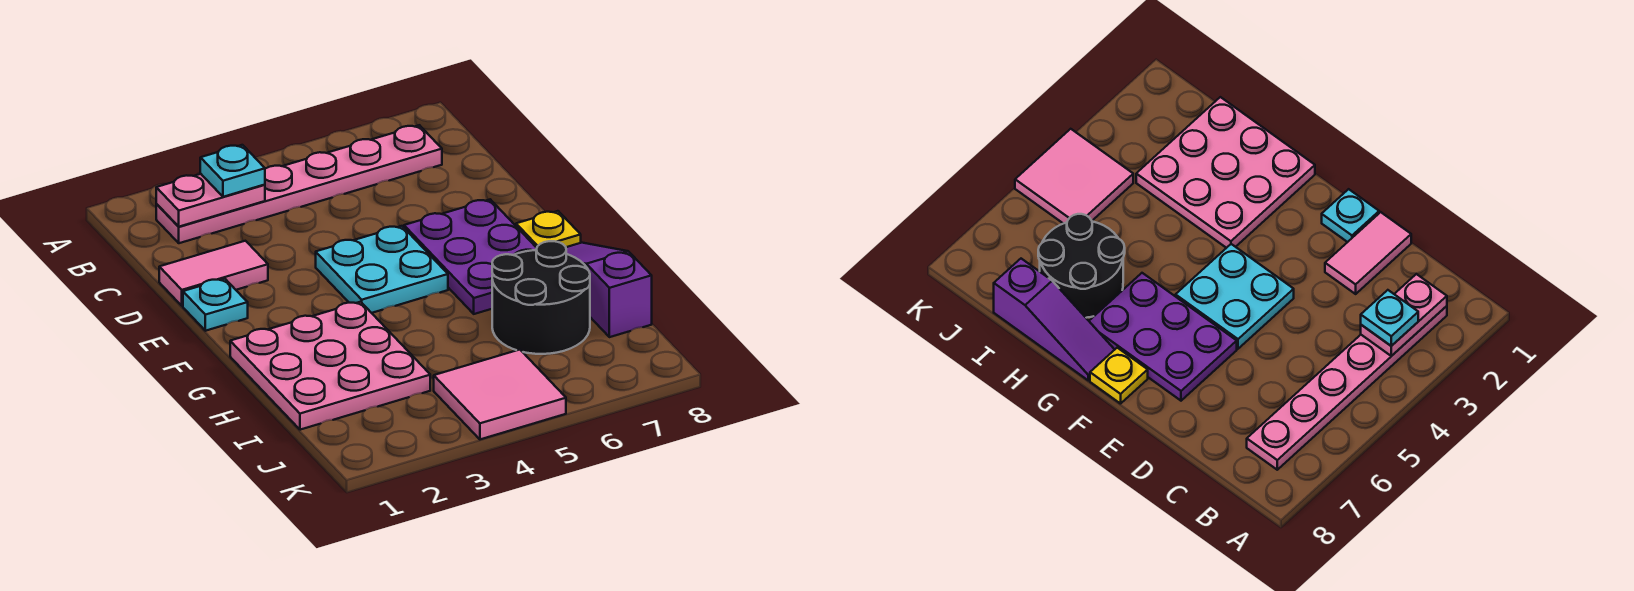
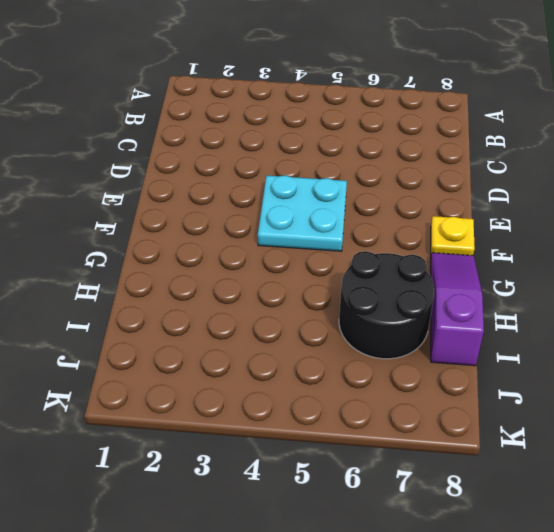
none -> pink 1x6 plate [156,125,442,243]
none -> pink 1x2 tile [159,241,268,306]
none -> cyan 1x1 plate [183,279,248,331]

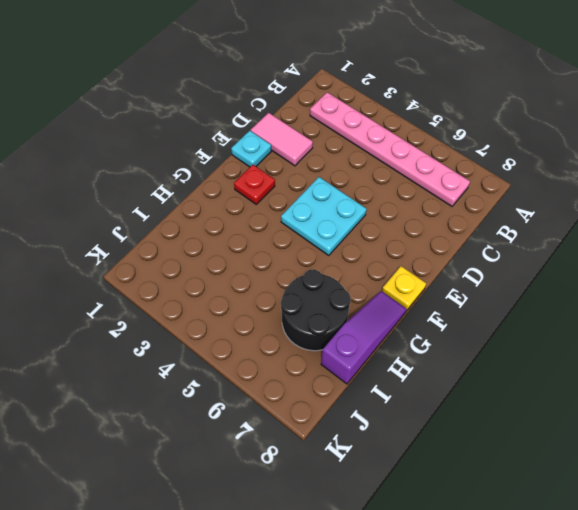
red 1x1 plate [234,165,275,204] -> none
none -> purple 2x3 plate [404,199,537,314]
none -> pink 3x3 plate [230,302,430,430]
none -> pink 2x2 tile [434,350,566,439]

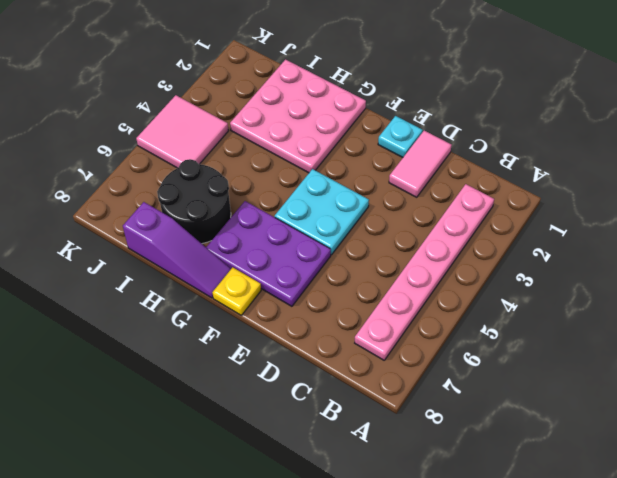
none -> pink 1x2 plate [156,174,265,227]
none -> cyan 1x1 plate [200,145,265,197]

